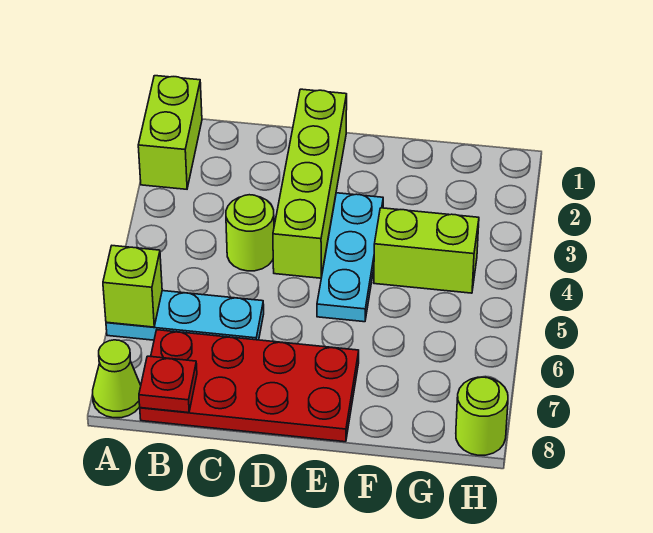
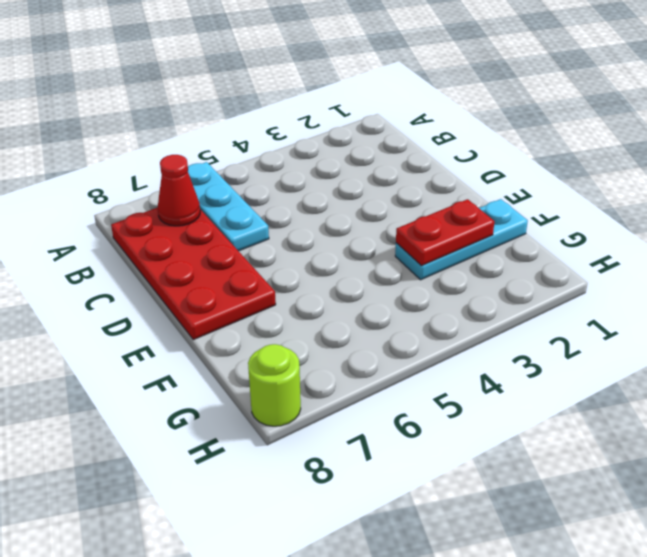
red 1x1 cone [158,155,200,226] -> none
cyan 1x3 plate [395,199,528,280] -> cyan 1x3 plate moved to [317,193,383,322]
red 1x2 plate [396,199,495,266] -> none
none -> lime 1x2 brick [138,76,202,189]
none -> lime 1x1 cone [93,340,141,418]

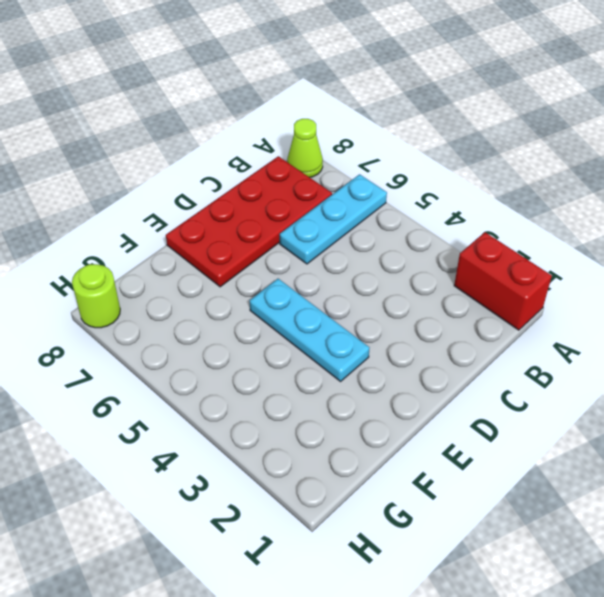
red 1x2 brick [454,232,552,330] -> lime 1x2 brick [138,76,202,189]
none -> lime 1x1 round brick [226,195,274,271]
none -> lime 1x4 brick [273,89,347,278]

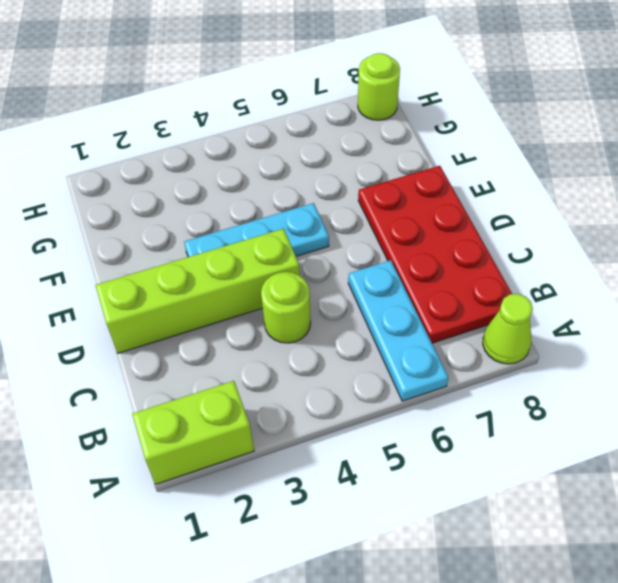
none -> lime 1x2 brick [374,208,479,293]
none -> lime 1x1 brick [103,246,162,327]

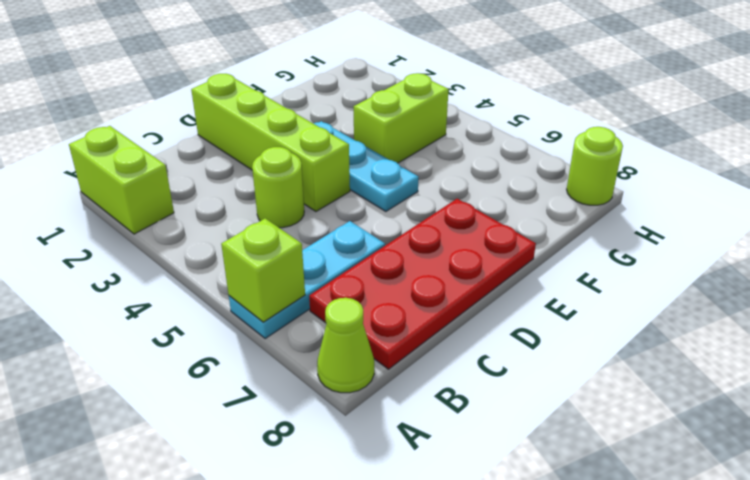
none -> red 1x1 plate [139,356,197,413]

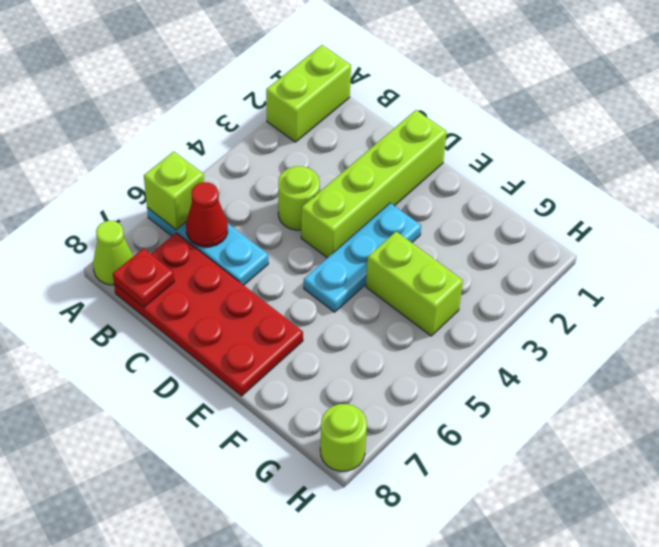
red 1x1 cone [186,182,228,247] -> none

